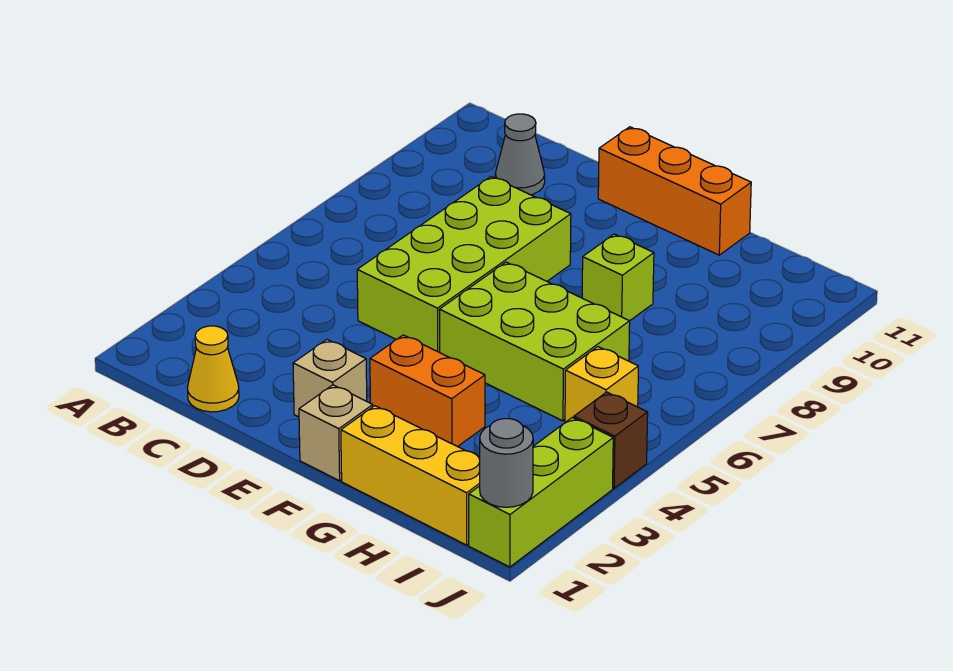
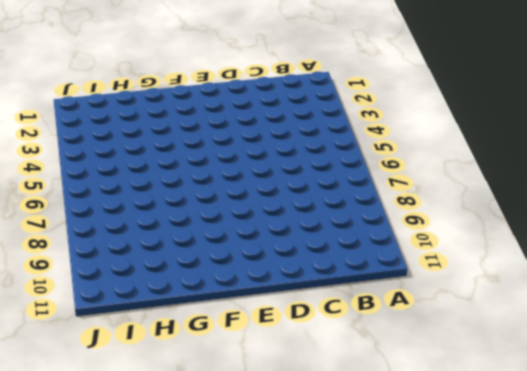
none -> yellow 1x1 cone [187,326,239,412]
none -> grey 1x1 cone [495,114,545,195]
none -> lime 2x4 brick [357,177,571,352]

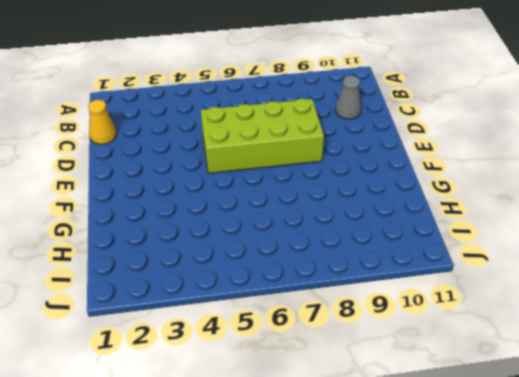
none -> tan 1x1 brick [293,340,367,417]
none -> orange 1x3 brick [598,127,751,255]
none -> tan 1x1 brick [299,385,373,481]

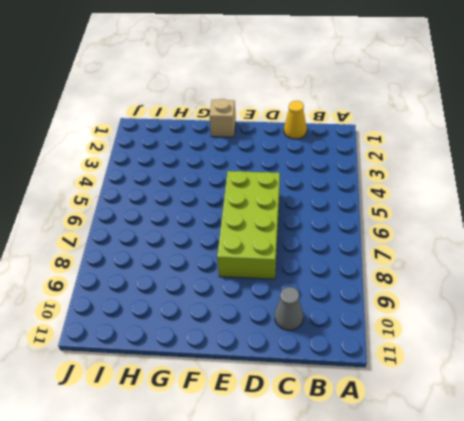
none -> tan 1x1 brick [293,340,367,417]
none -> orange 1x3 brick [598,127,751,255]
none -> orange 1x2 brick [370,335,485,447]

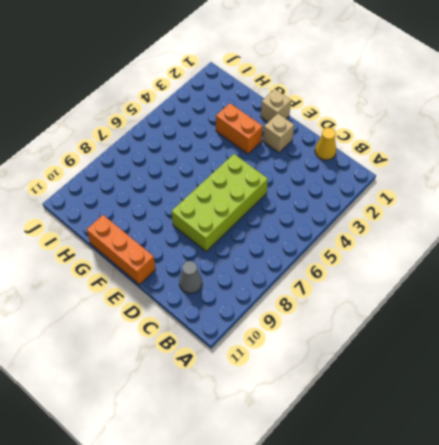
none -> lime 2x3 brick [439,262,630,421]
none -> yellow 1x3 brick [341,406,480,545]
none -> lime 1x1 brick [582,234,654,321]

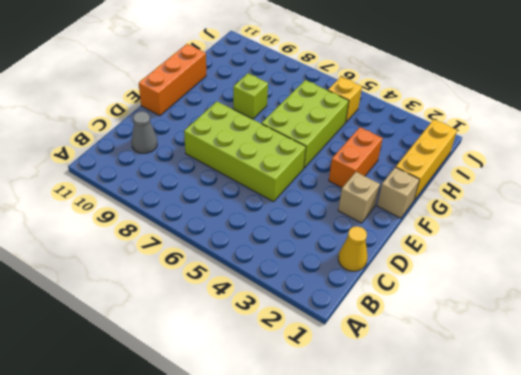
none -> lime 1x3 brick [469,418,613,567]
none -> brown 1x1 brick [574,392,648,488]
none -> grey 1x1 round brick [480,419,533,507]

